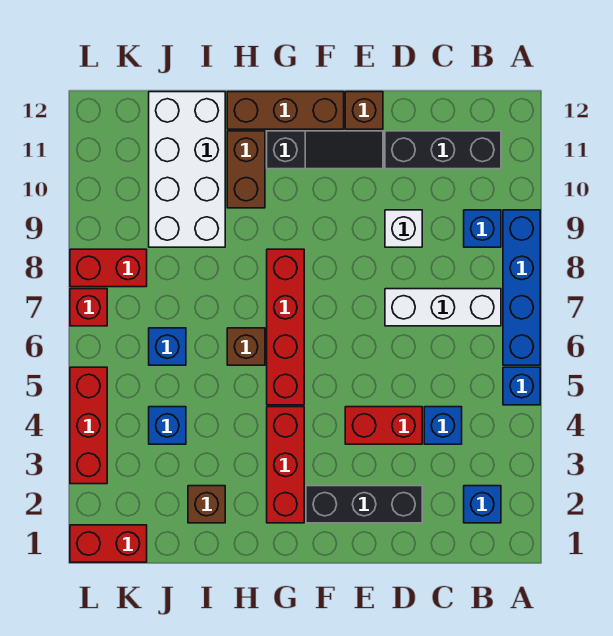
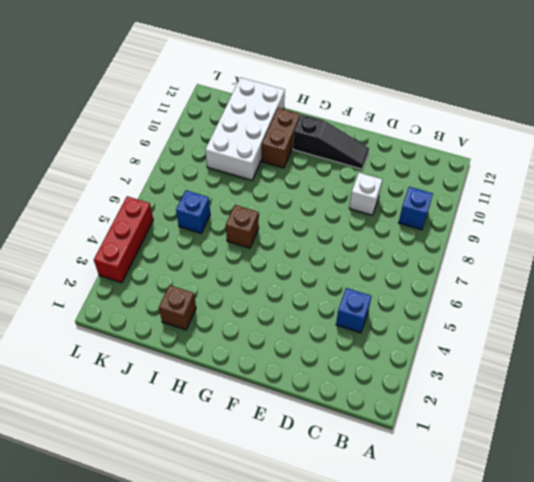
none -> blue 1x1 brick [503,367,540,405]
none -> blue 1x4 brick [503,210,540,365]
none -> blue 1x1 brick [464,486,501,523]

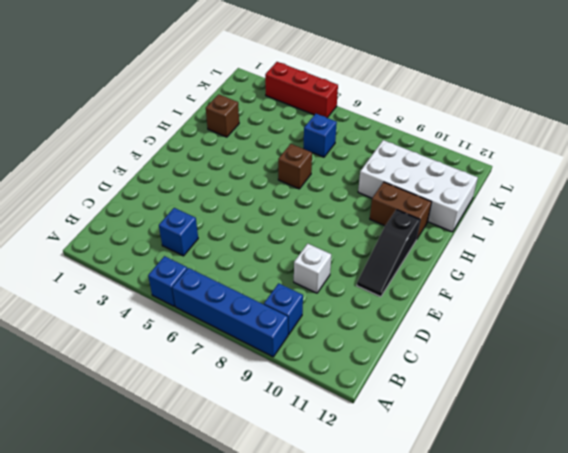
none -> blue 1x1 brick [464,486,501,523]
none -> white 1x3 brick [385,289,501,326]
none -> black 1x3 brick [385,131,501,169]

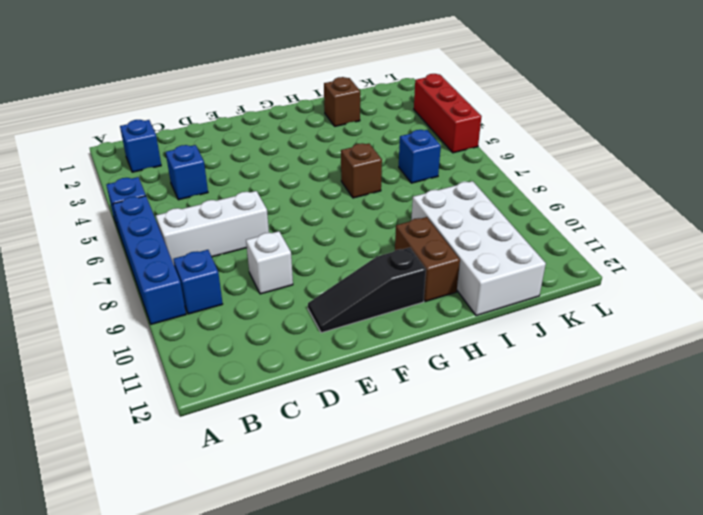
none -> black 1x3 brick [385,131,501,169]
none -> black 1x3 brick [306,486,422,523]
none -> red 1x2 brick [345,407,422,444]

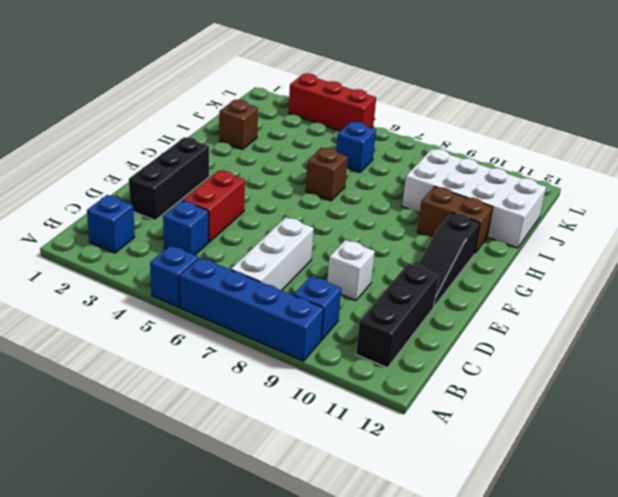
none -> brown 1x1 brick [345,92,383,129]
none -> brown 1x3 brick [227,92,344,129]
none -> red 1x3 brick [267,407,304,523]

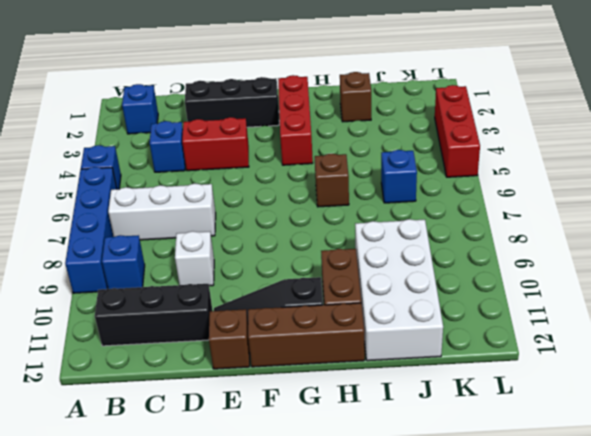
none -> red 1x4 brick [267,249,304,405]
none -> blue 1x1 brick [149,407,186,444]
none -> red 1x2 brick [70,525,147,562]

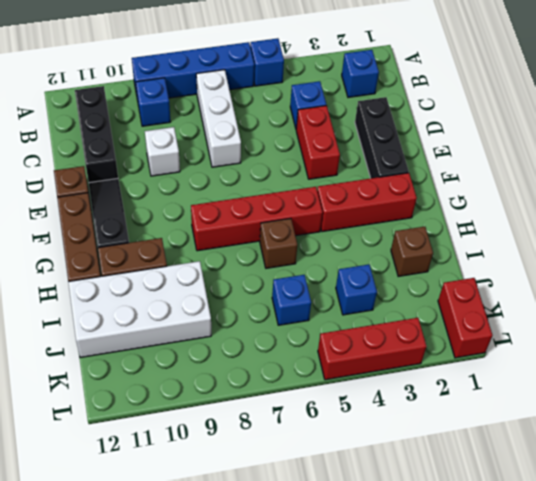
none -> red 1x2 brick [70,249,147,287]
none -> red 1x1 brick [70,289,107,326]

